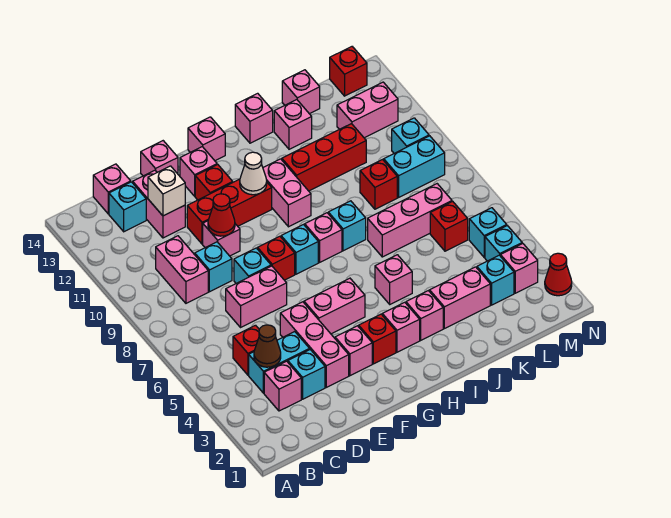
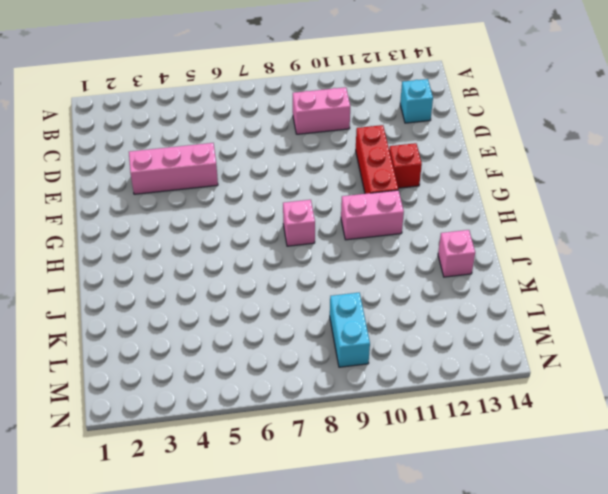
none -> pink 1x1 brick [264,361,301,411]
none -> cyan 1x2 brick [249,332,310,393]
none -> red 1x1 brick [233,325,259,375]
none -> pink 1x1 brick [93,164,131,214]

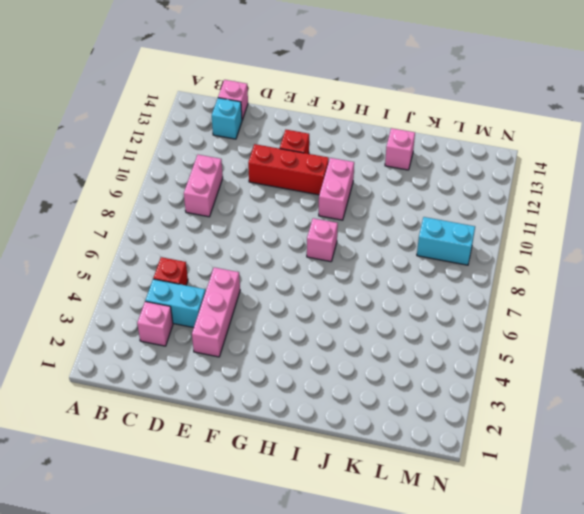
none -> cyan 1x1 brick [288,350,325,399]
none -> pink 1x2 brick [226,266,287,327]
none -> cyan 1x1 brick [195,242,232,292]
none -> pink 1x2 brick [133,170,185,238]

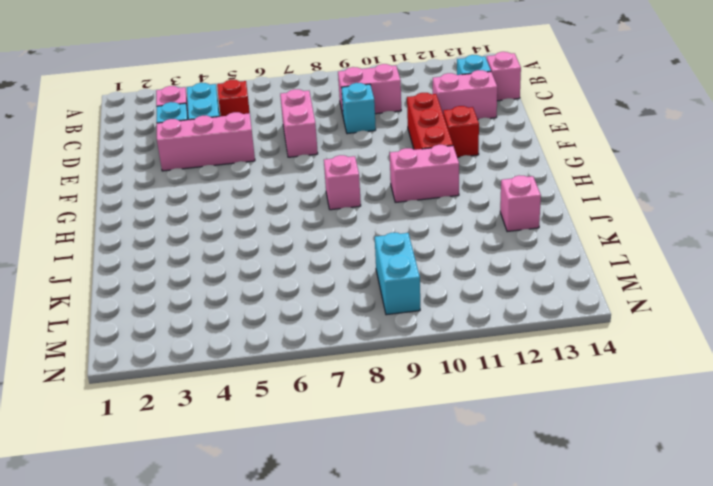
none -> cyan 1x1 brick [234,248,271,283]
none -> pink 1x1 brick [203,221,240,256]
none -> pink 1x1 brick [141,141,178,176]
none -> pink 1x1 brick [335,326,372,376]

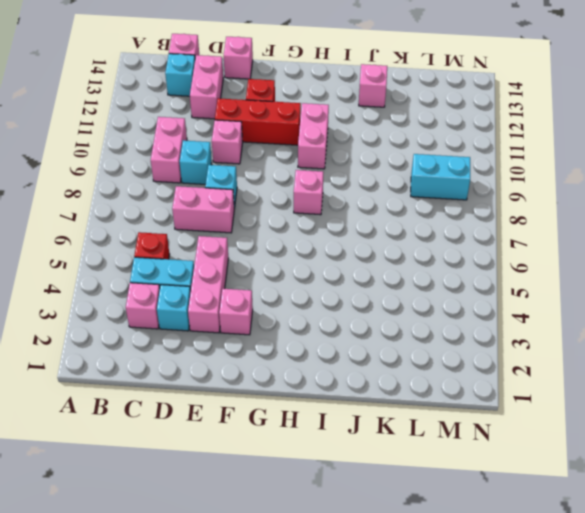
none -> pink 1x2 brick [304,278,365,334]
none -> red 1x1 brick [257,236,295,280]
none -> pink 1x1 brick [180,147,217,196]
none -> red 1x1 brick [359,314,396,364]

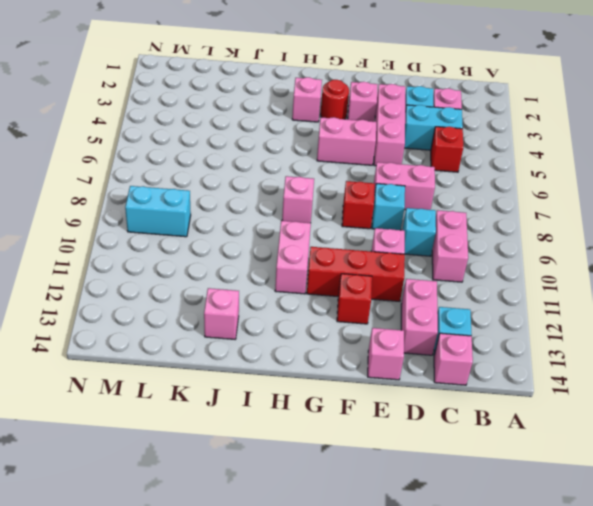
red 1x1 round brick [321,80,349,119] -> red 1x1 brick [359,314,396,364]
none -> pink 1x1 brick [180,147,217,196]
none -> cyan 1x1 brick [281,225,318,274]
none -> pink 1x1 brick [188,117,225,161]
none -> pink 1x1 brick [406,291,443,340]

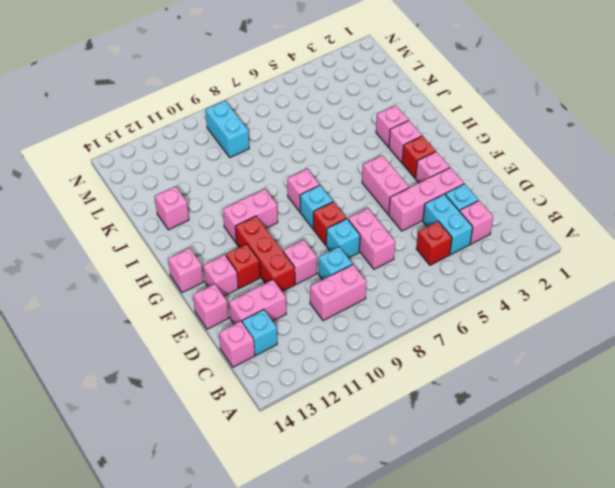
none -> pink 1x1 brick [375,255,412,304]
none -> cyan 1x1 brick [328,201,366,251]
none -> red 1x3 brick [282,124,366,191]
none -> pink 1x1 brick [235,93,273,143]

